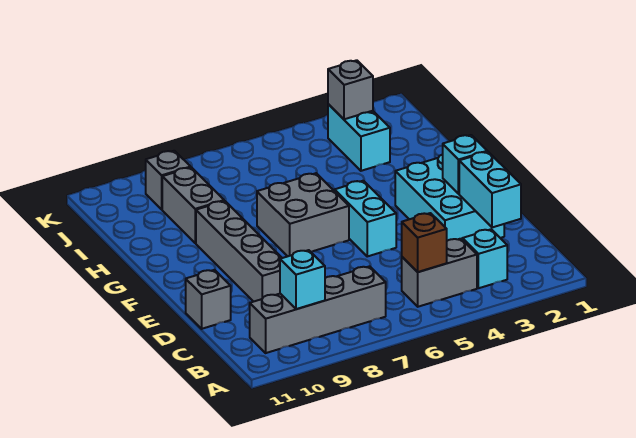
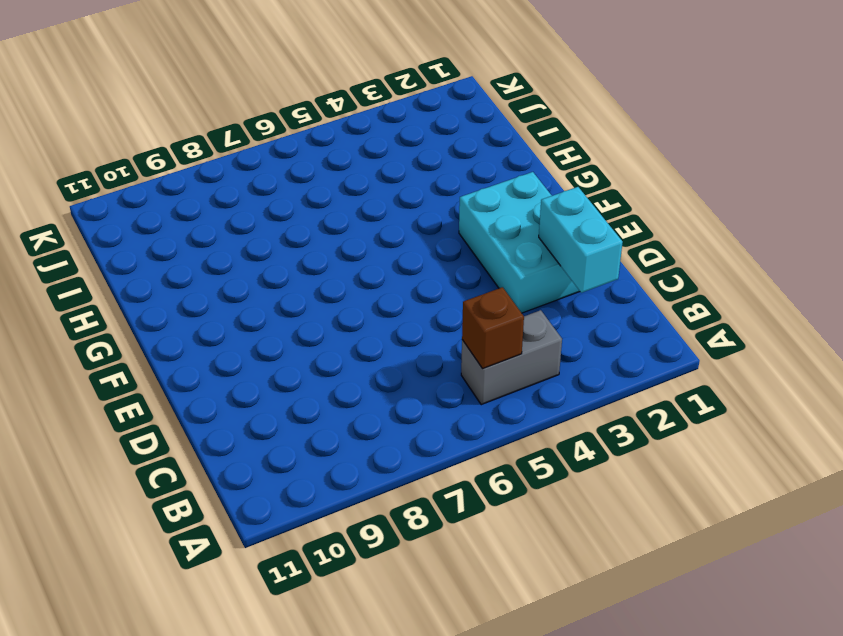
none -> cyan 1x1 brick [462,229,507,288]
none -> grey 1x4 brick [250,266,386,353]
none -> grey 1x4 brick [196,201,282,302]

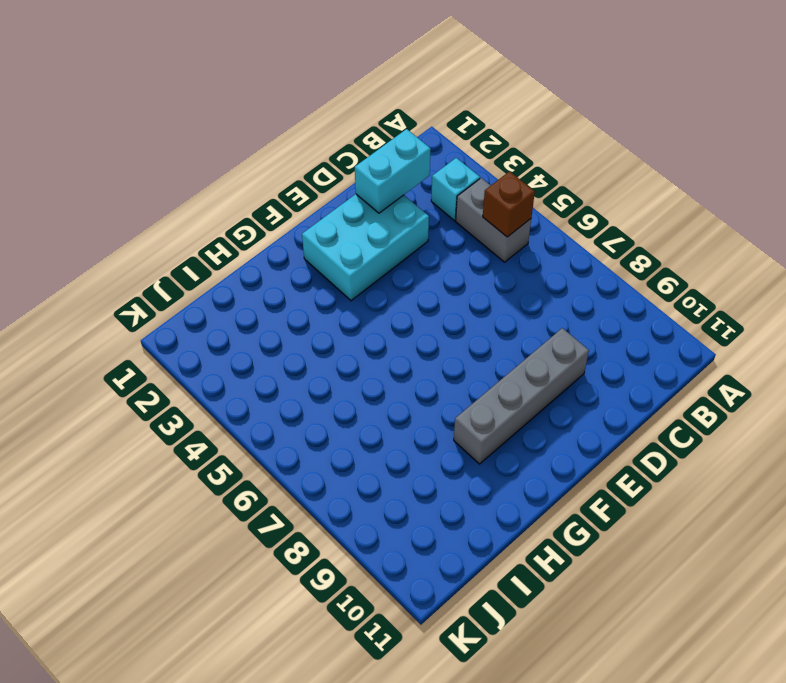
none -> grey 1x4 brick [250,266,386,353]
none -> grey 1x1 brick [186,270,231,329]
none -> cyan 1x2 brick [334,181,396,256]

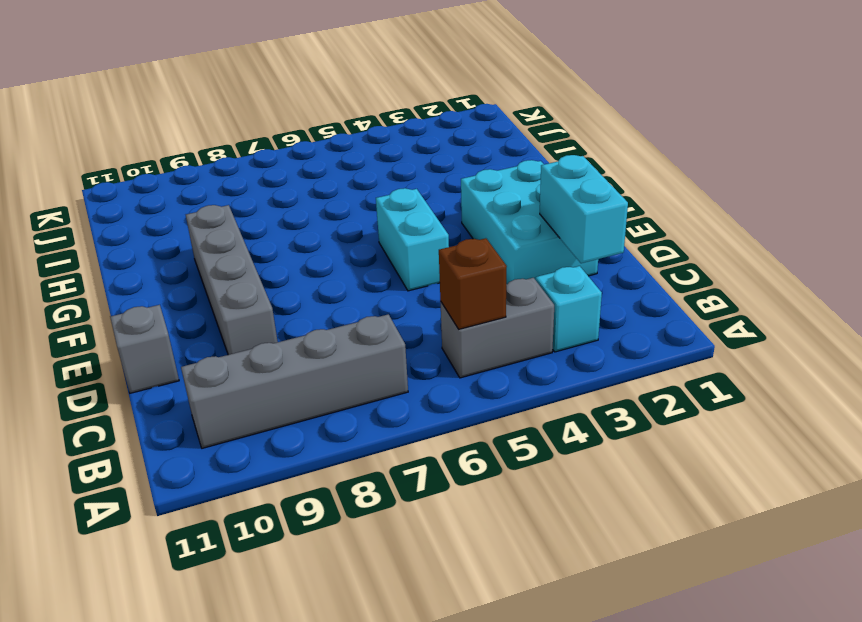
none -> grey 2x2 brick [257,173,349,256]
none -> grey 1x2 brick [162,167,224,243]
none -> cyan 1x2 brick [328,104,390,171]

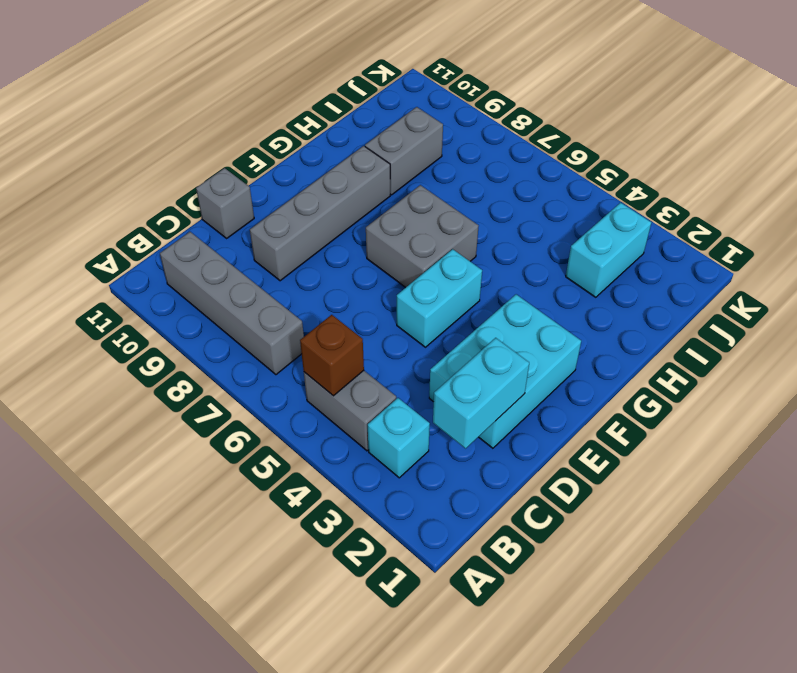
none -> grey 1x1 brick [146,151,191,209]
none -> cyan 1x1 brick [280,250,325,309]
none -> cyan 1x1 brick [443,135,487,194]

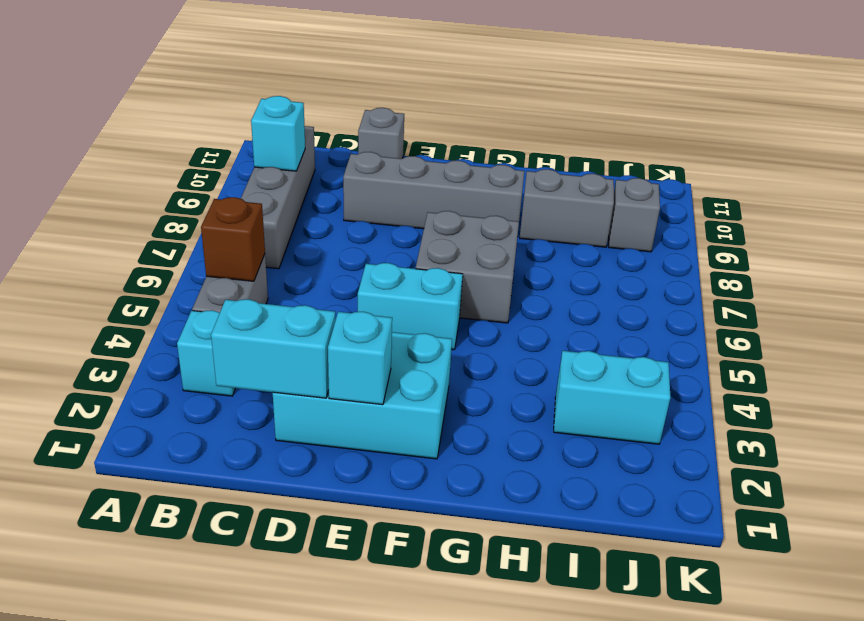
none -> grey 1x1 brick [328,60,373,119]

